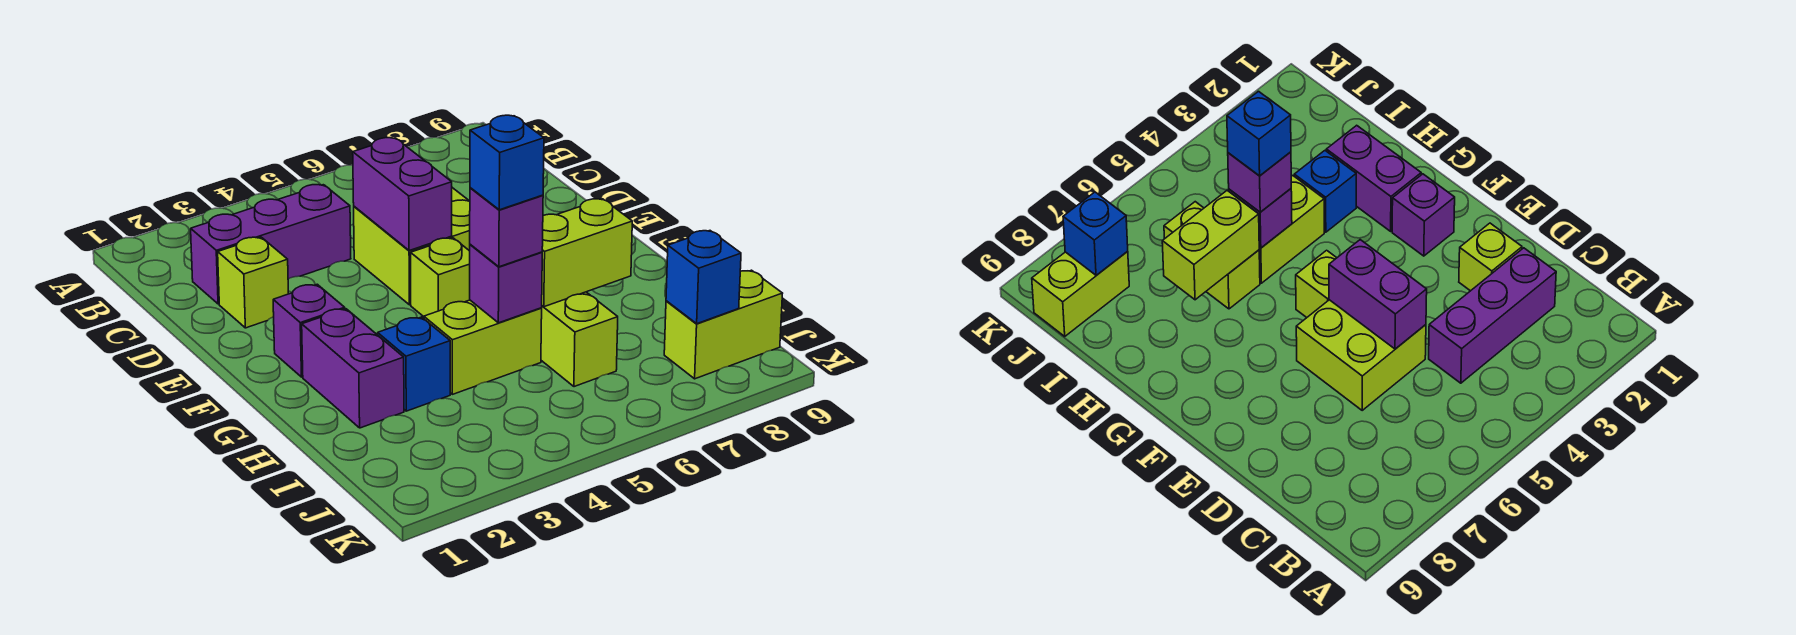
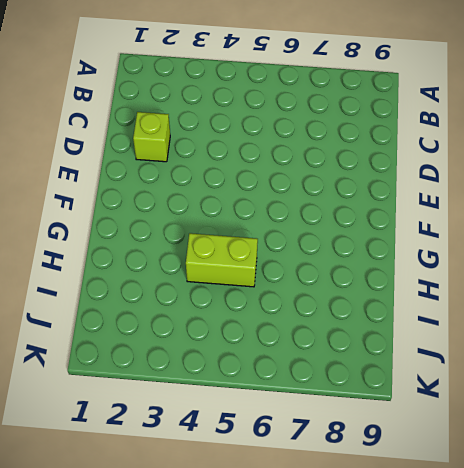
none -> purple 1x3 brick [191,185,351,304]
none -> lime 2x2 brick [354,188,470,305]
none -> purple 1x1 brick [273,284,345,377]

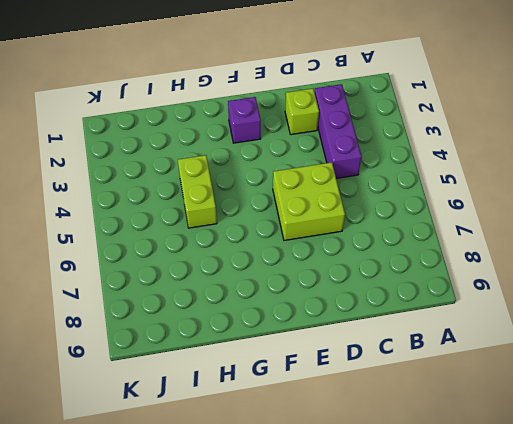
none -> lime 1x1 brick [411,238,470,317]
none -> purple 1x2 brick [302,309,404,428]
none -> blue 1x1 brick [378,317,450,411]

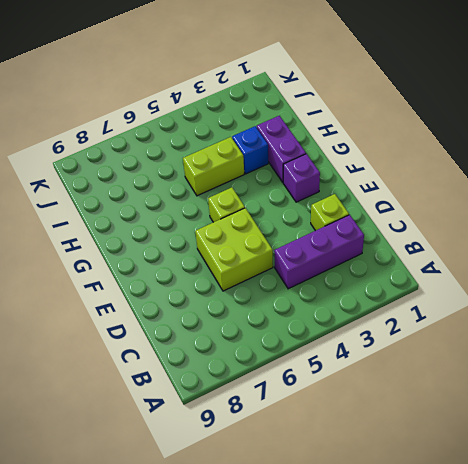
none -> lime 1x2 brick [541,292,618,387]
none -> lime 1x2 brick [664,270,783,379]
none -> purple 1x2 brick [353,138,452,251]

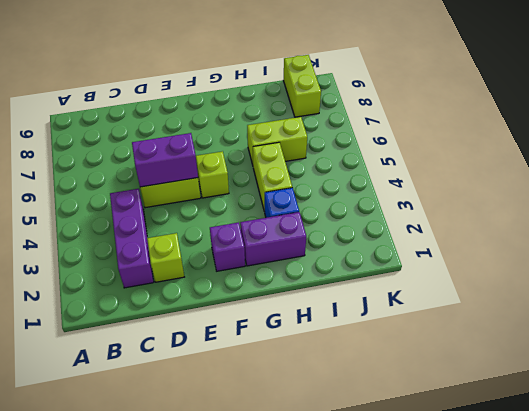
none -> purple 1x1 brick [470,244,542,323]
none -> lime 1x2 brick [542,199,632,307]
none -> blue 1x1 brick [666,231,741,324]

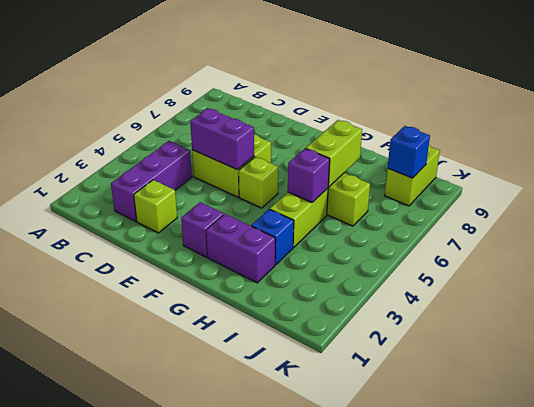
none -> purple 1x1 brick [470,188,543,267]
none -> blue 1x1 brick [470,115,544,210]

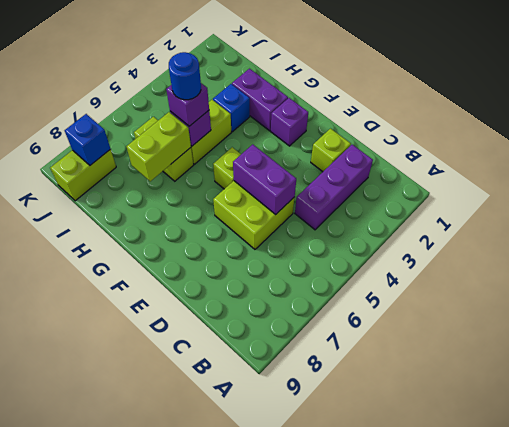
blue 1x1 round brick [169,52,201,100] -> blue 1x1 brick [470,115,544,210]

